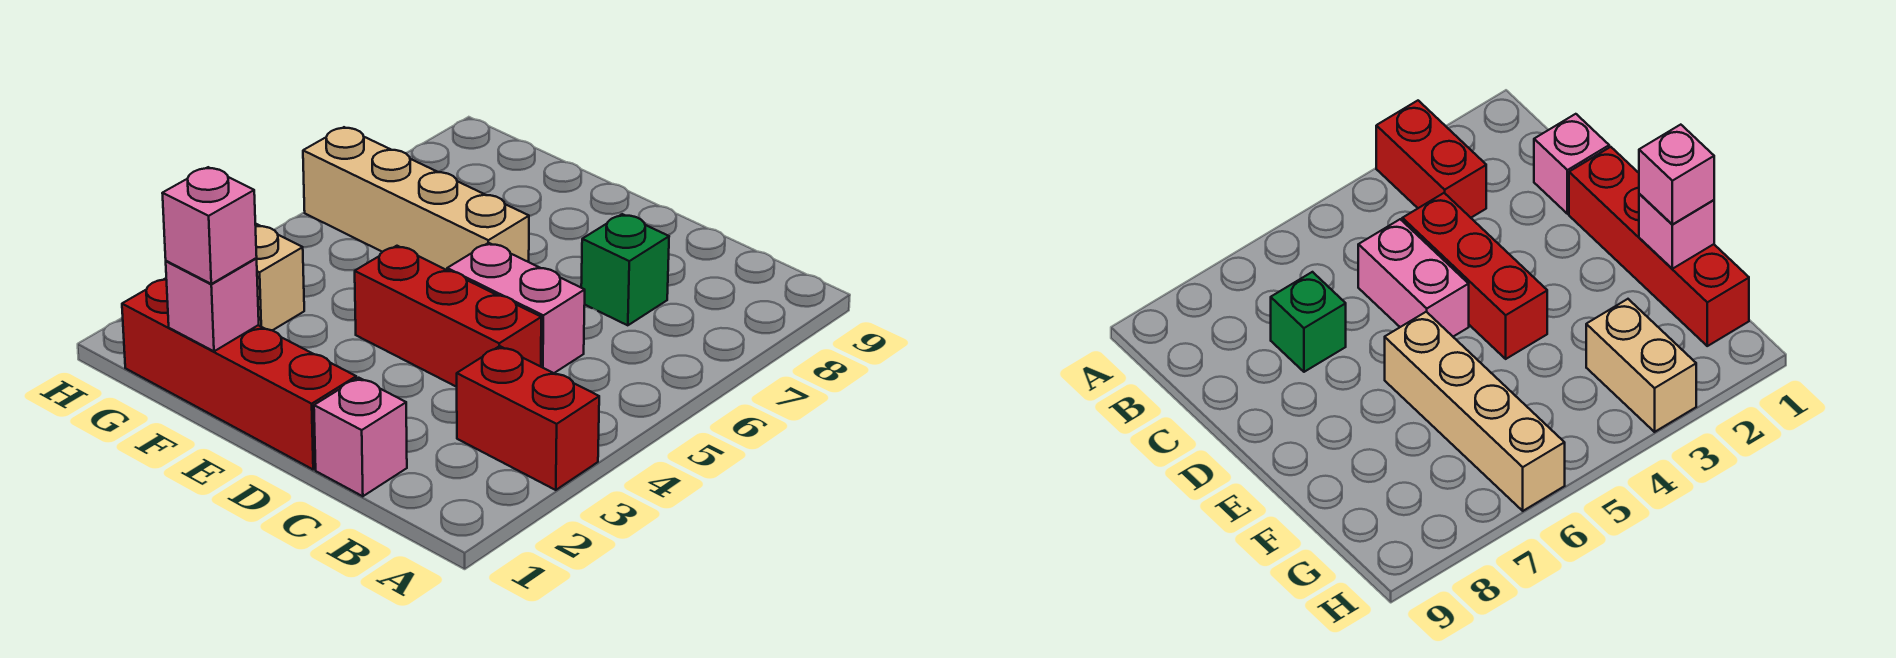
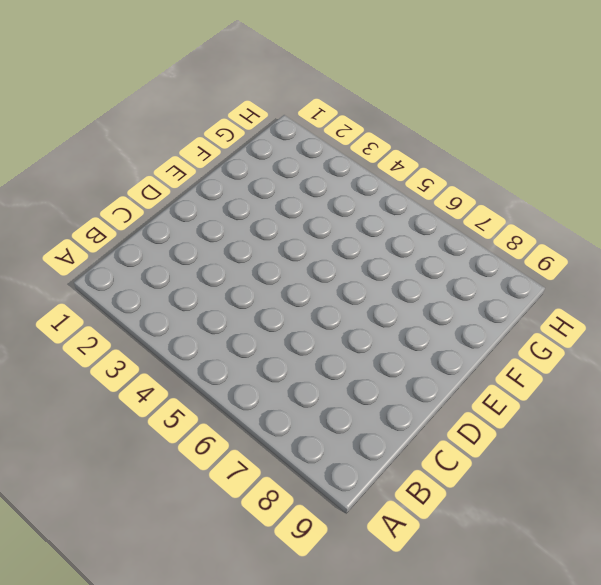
none -> red 1x2 brick [457,346,599,490]
none -> pink 1x1 brick [314,378,407,496]

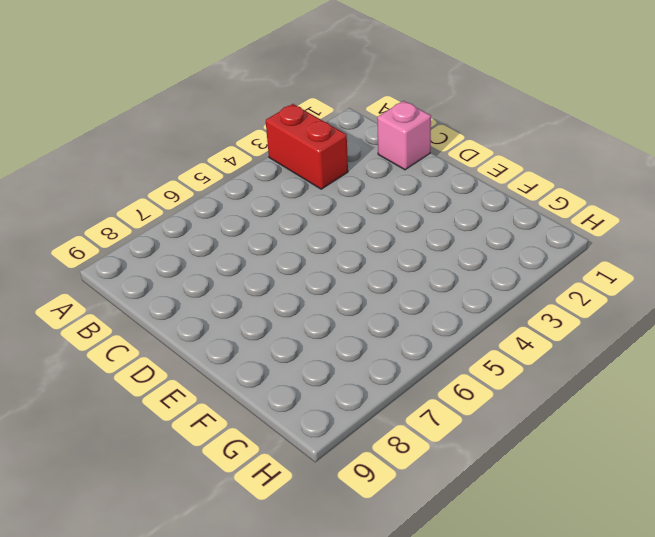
none -> red 1x3 brick [355,246,541,387]
none -> pink 1x2 brick [447,243,585,373]

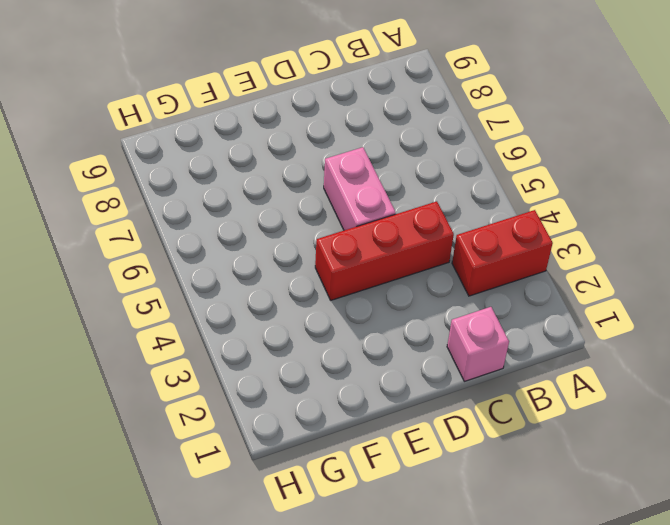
pink 1x2 brick [324,147,396,230] -> pink 1x2 brick turned to [447,243,585,373]
none -> green 1x1 brick [581,214,669,325]
none -> red 1x4 brick [122,278,356,469]

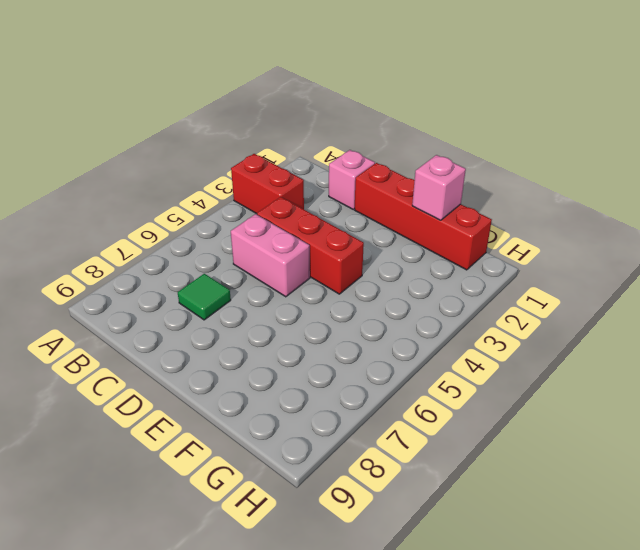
green 1x1 tile [178,274,231,320] -> green 1x1 brick [581,214,669,325]
none -> tan 1x4 brick [303,127,529,270]
none -> tan 1x2 brick [255,223,304,330]

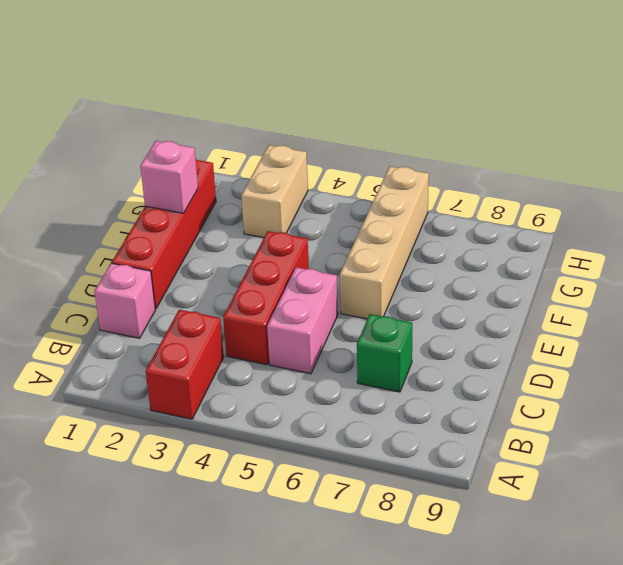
none -> pink 1x1 brick [162,167,257,284]

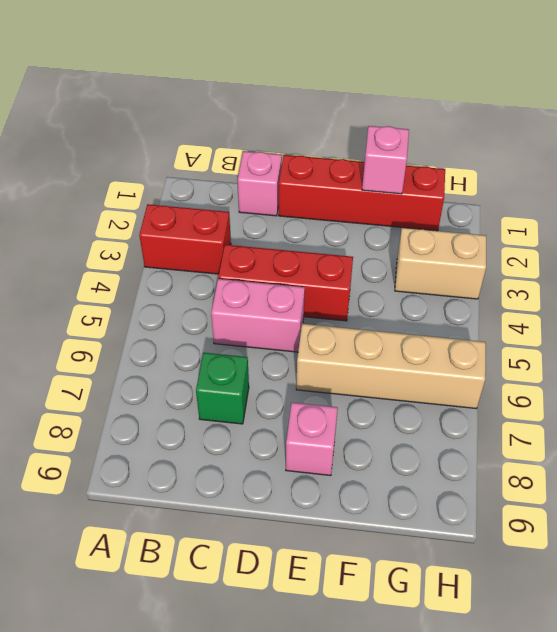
pink 1x1 brick [286,403,338,476] -> pink 1x1 brick moved to [162,167,257,284]

